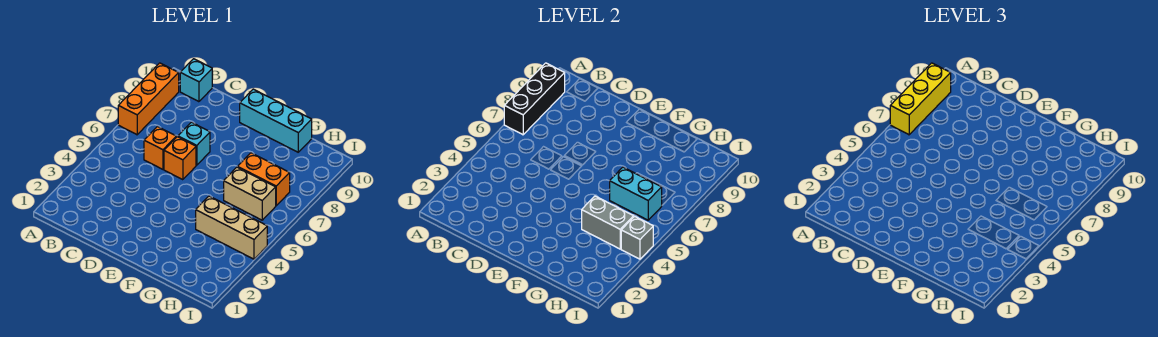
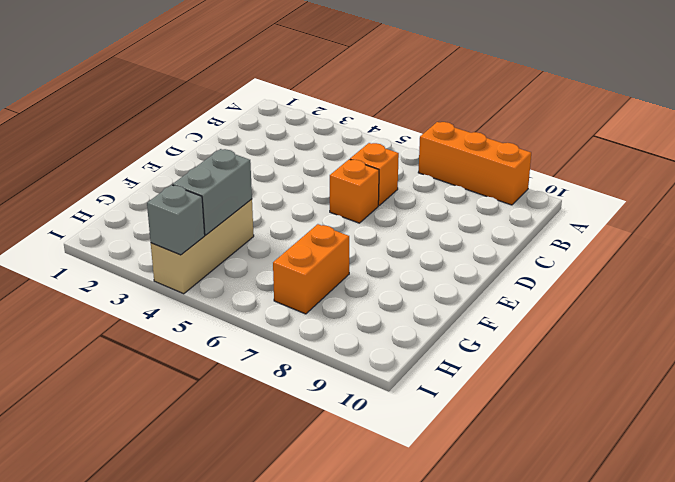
none -> cyan 1x1 brick [180,59,212,102]
none -> cyan 1x1 brick [178,122,210,165]
none -> cyan 1x3 brick [240,89,312,152]

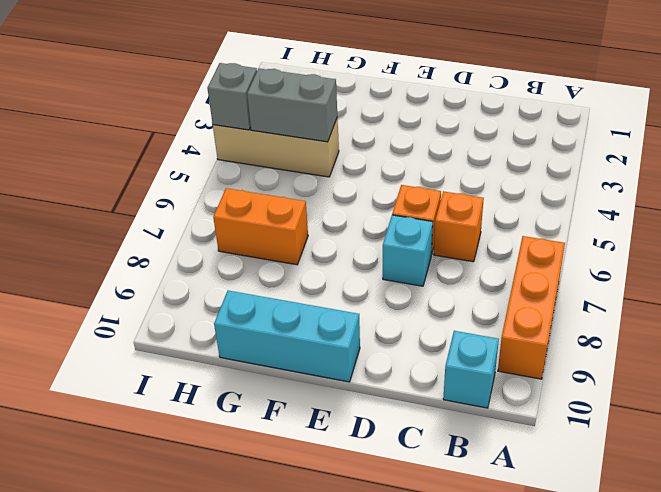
none -> tan 1x2 brick [224,167,276,220]
none -> black 1x3 brick [504,63,565,135]
none -> cyan 1x2 brick [610,167,662,220]

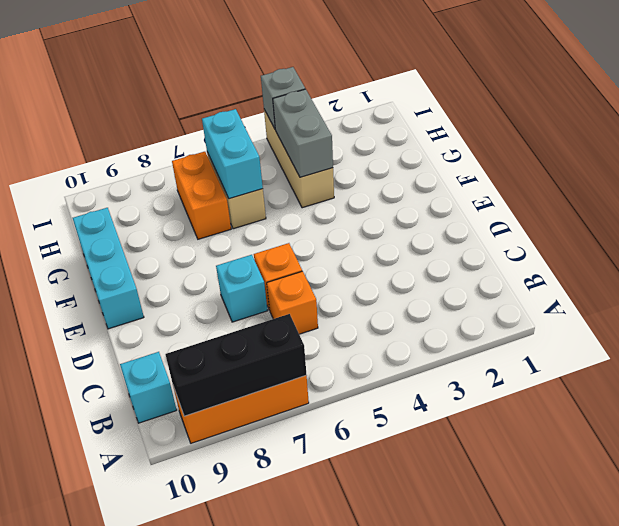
none -> yellow 1x3 brick [890,63,951,135]

